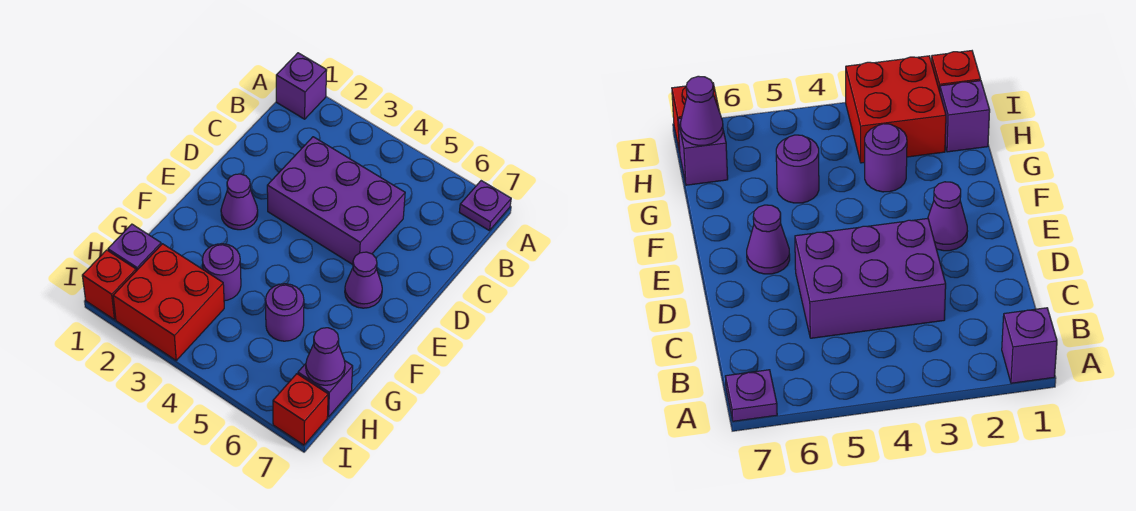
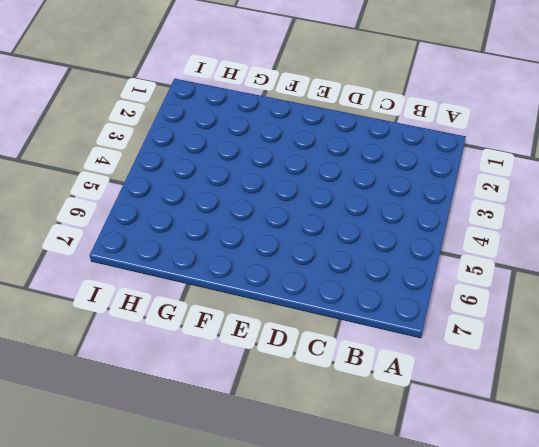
none -> purple 1x1 brick [276,53,327,119]
none -> purple 1x1 plate [459,181,511,231]
none -> purple 2x3 brick [267,137,405,265]

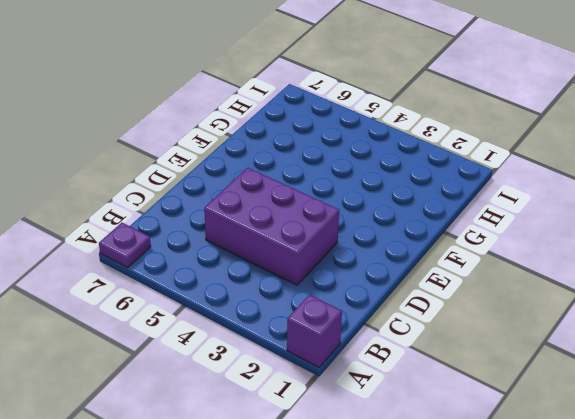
none -> purple 1x1 cone [221,174,258,230]
none -> purple 1x1 cone [345,252,382,308]
none -> purple 1x1 round brick [202,244,241,301]

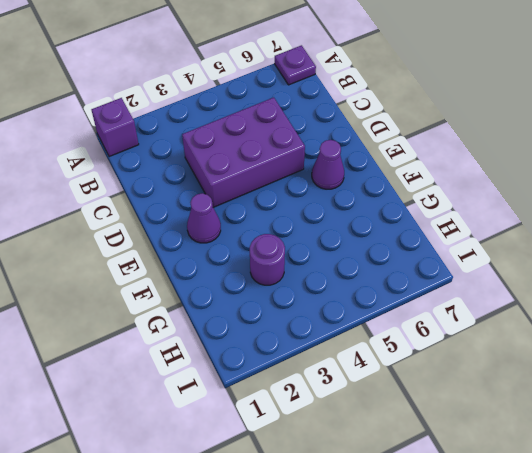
none -> purple 1x1 round brick [266,284,304,341]
none -> purple 1x1 brick [108,224,161,271]
none -> red 2x2 brick [113,244,224,360]

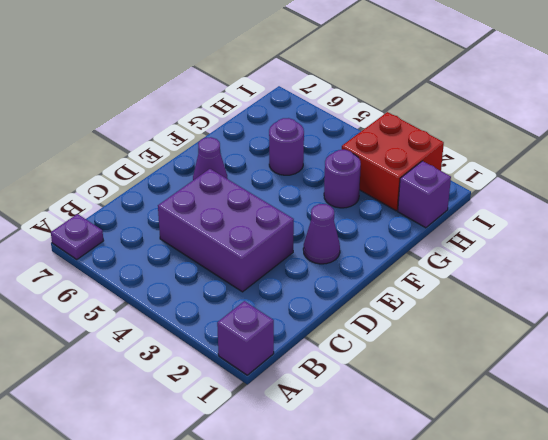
none -> purple 1x1 brick [298,360,353,417]
none -> red 1x1 brick [82,250,136,320]
none -> red 1x1 brick [273,374,328,445]

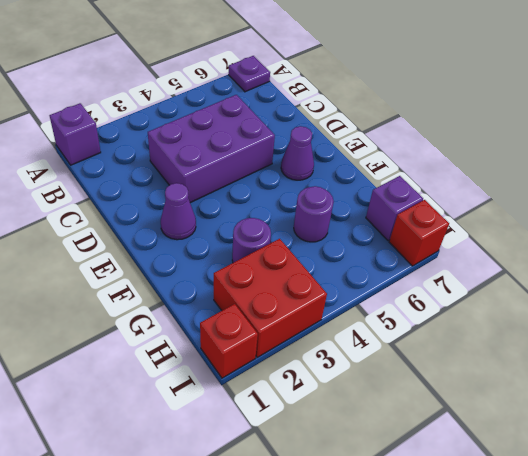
none -> purple 1x1 brick [108,224,161,271]
none -> purple 1x1 cone [306,328,345,385]

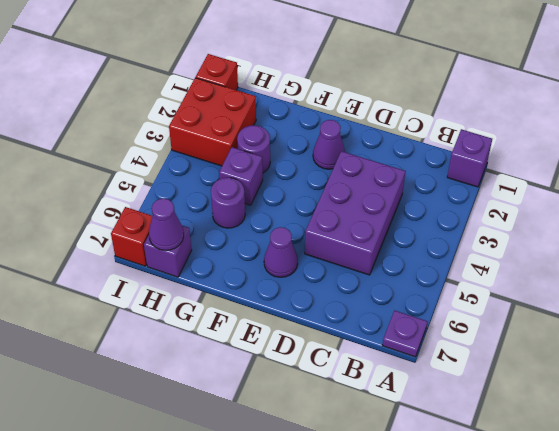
purple 1x1 brick [219,147,263,205] -> purple 1x1 brick moved to [108,224,161,271]

